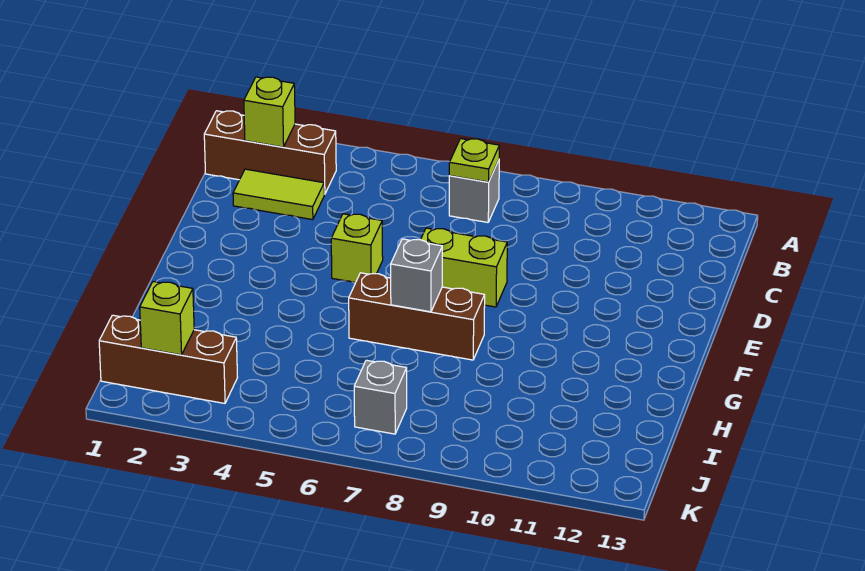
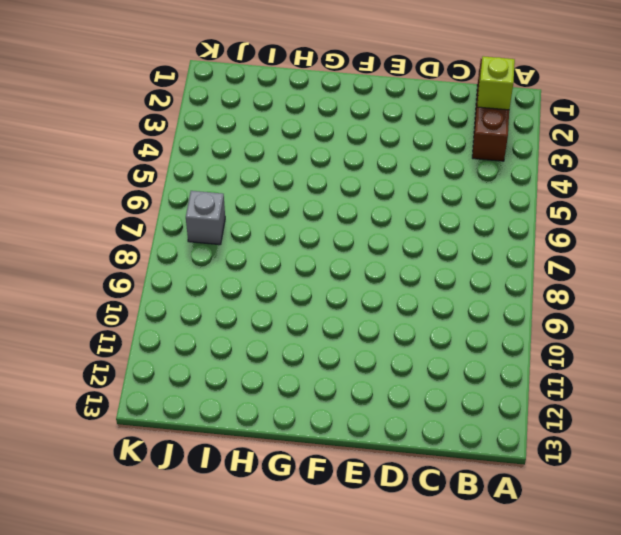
none -> grey 1x1 brick [449,160,499,222]
none -> lime 1x2 tile [233,169,324,220]
none -> lime 1x1 brick [331,214,383,283]

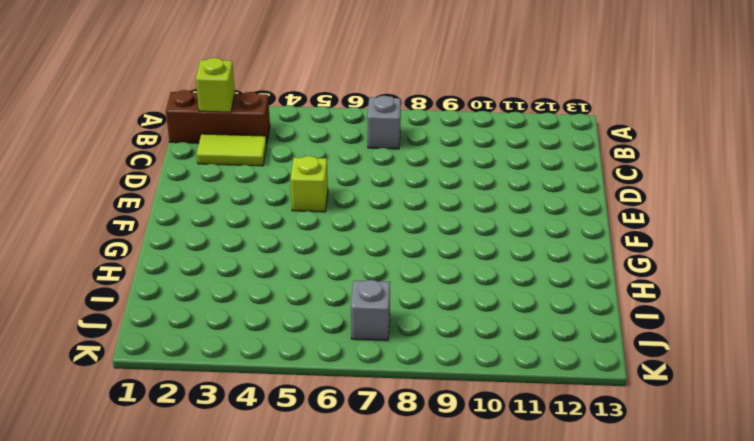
none -> lime 1x2 brick [421,228,507,307]
none -> brown 1x3 brick [349,273,485,360]
none -> brown 1x3 brick [99,315,237,403]

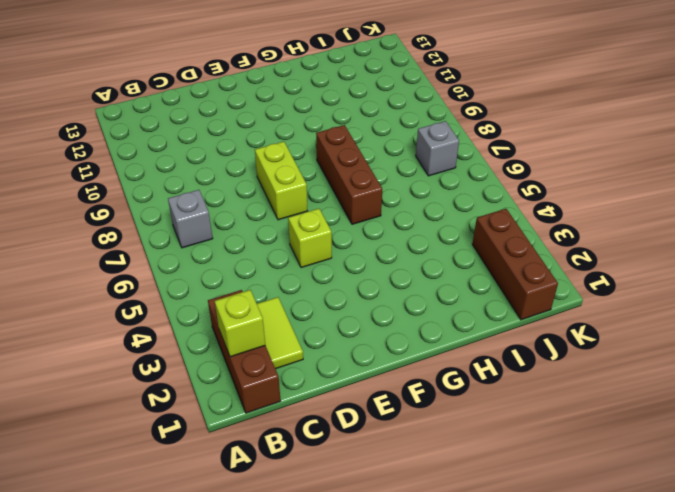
none -> lime 1x1 plate [449,139,499,182]
none -> grey 1x1 brick [391,239,442,312]
none -> lime 1x1 brick [140,282,194,355]

